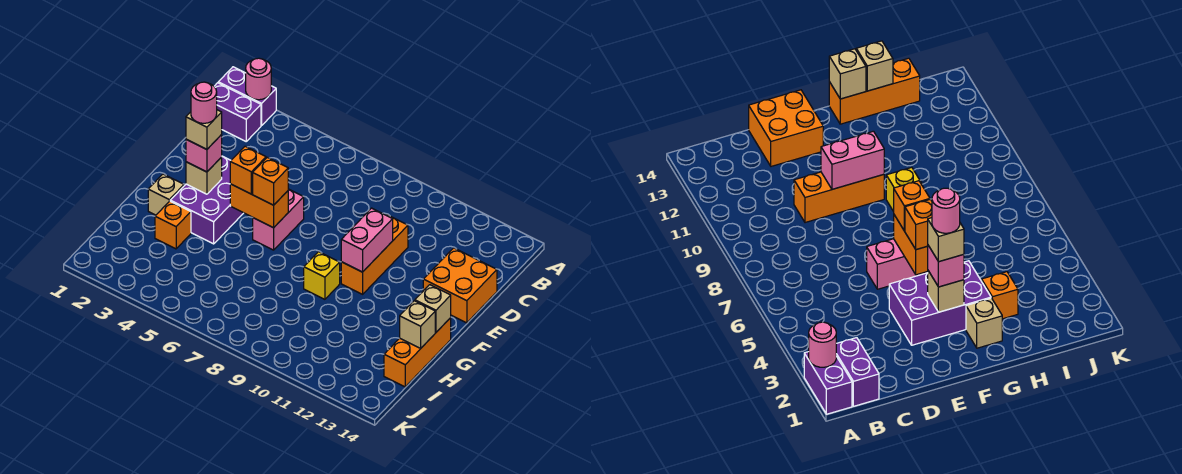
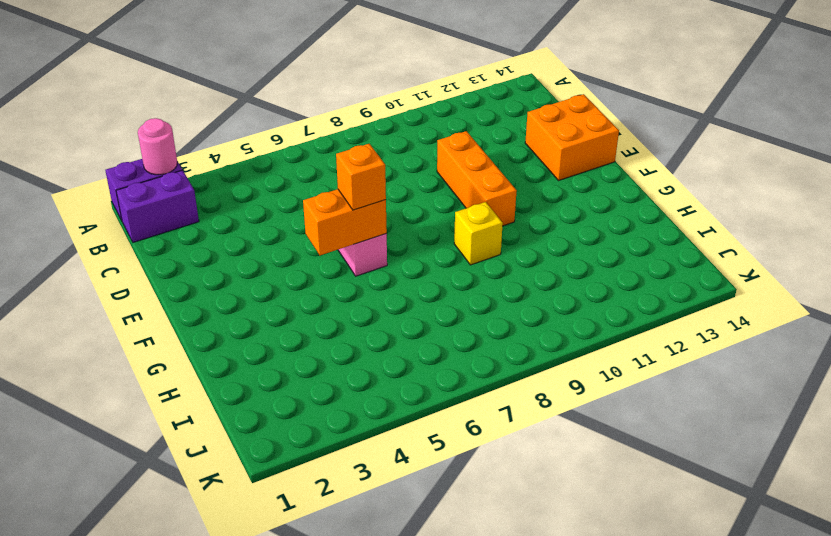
none -> purple 2x3 brick [170,156,243,244]
none -> tan 1x1 brick [148,174,184,215]
none -> orange 1x3 brick [384,318,451,387]

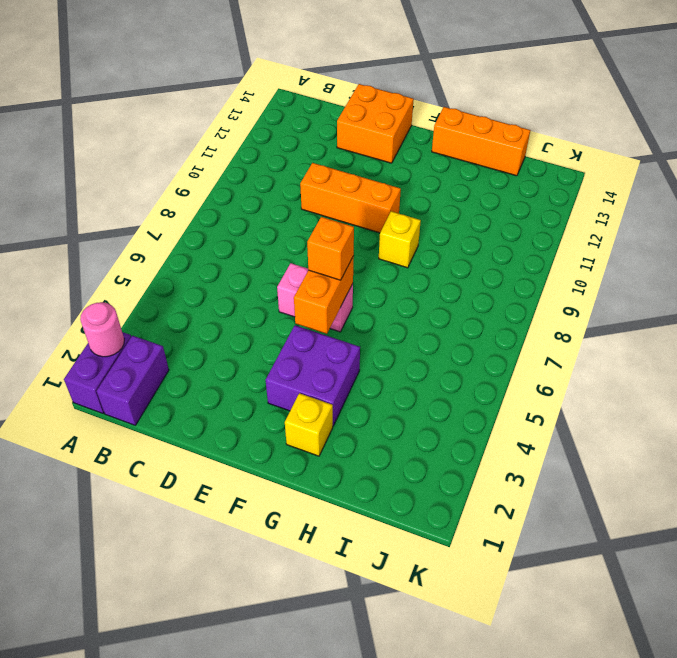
purple 2x2 brick [266,325,360,426] -> purple 2x3 brick [170,156,243,244]
yellow 1x1 brick [285,393,333,456] -> tan 1x1 brick [148,174,184,215]
none -> orange 1x1 brick [155,201,191,249]
none -> pink 1x2 brick [341,208,393,272]
none -> tan 1x1 brick [186,157,222,194]

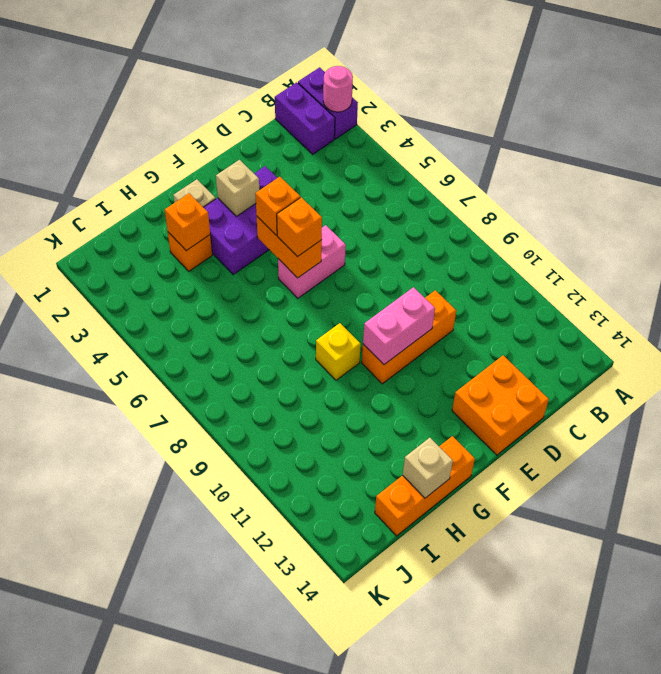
orange 1x1 brick [165,193,210,251] -> none
none -> tan 1x1 brick [415,285,451,332]
none -> pink 1x1 brick [186,135,222,172]
none -> tan 1x1 brick [186,110,222,149]

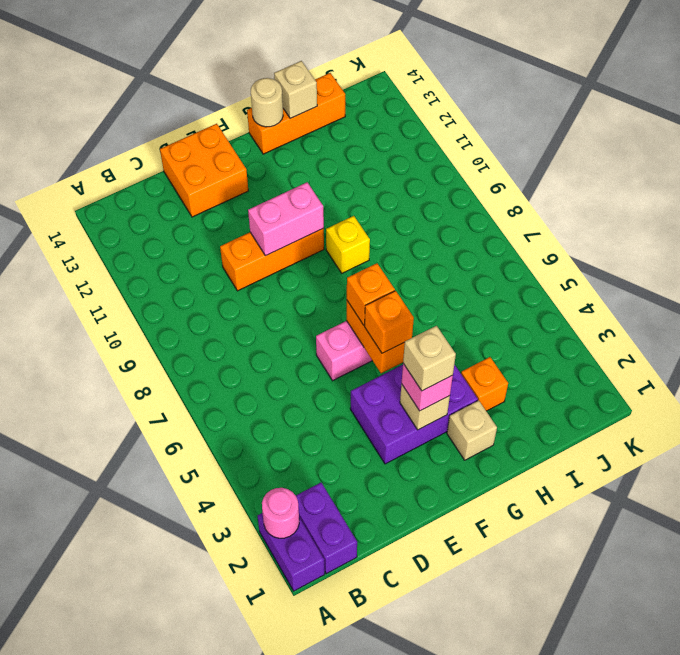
tan 1x1 round brick [251,78,283,127] -> tan 1x1 brick [415,285,451,332]
none -> pink 1x1 round brick [191,82,217,123]

